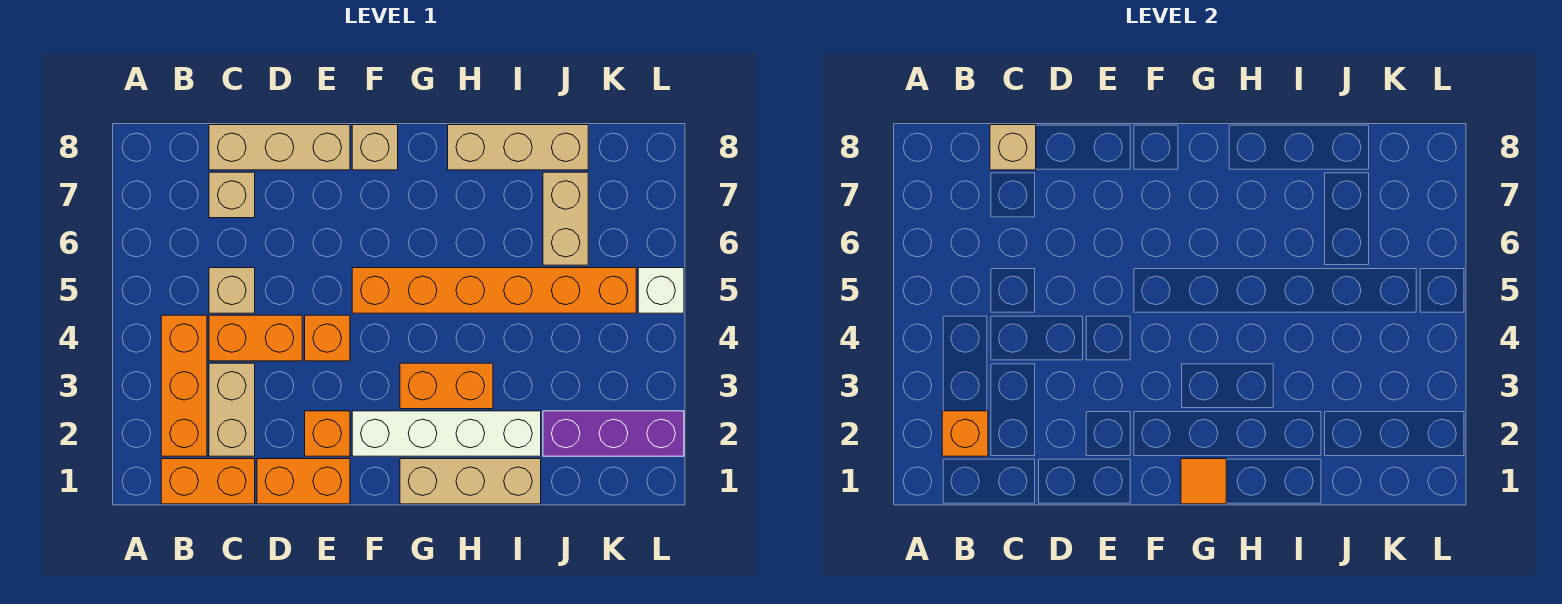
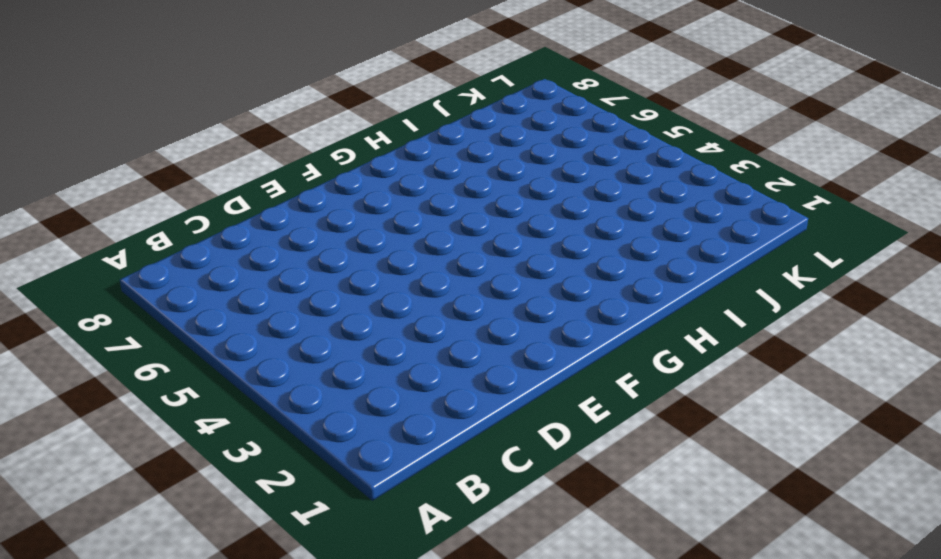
none -> orange 1x2 brick [161,459,255,504]
none -> orange 1x3 brick [161,315,207,456]
none -> tan 1x2 brick [209,363,255,456]

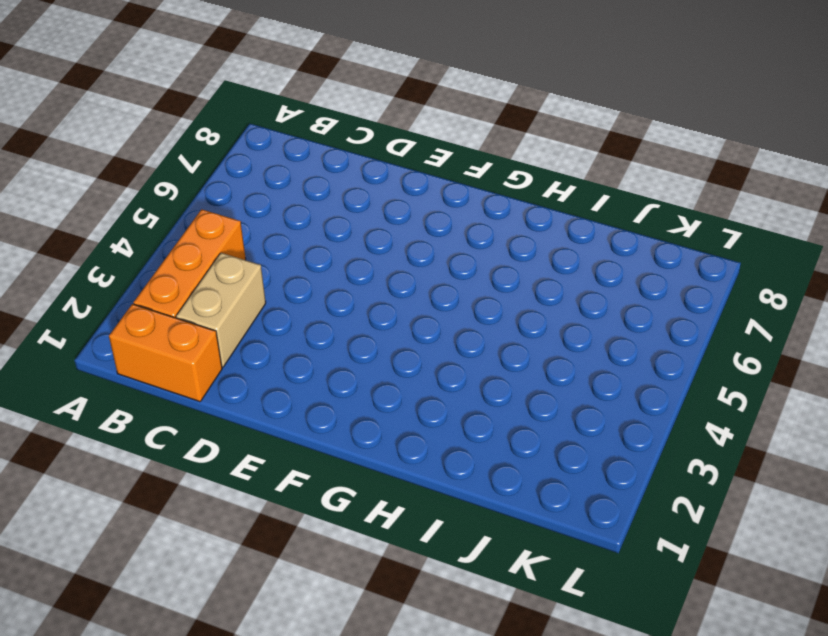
none -> orange 1x2 brick [209,315,302,361]
none -> tan 1x1 brick [209,268,255,313]
none -> tan 1x1 brick [209,172,255,218]

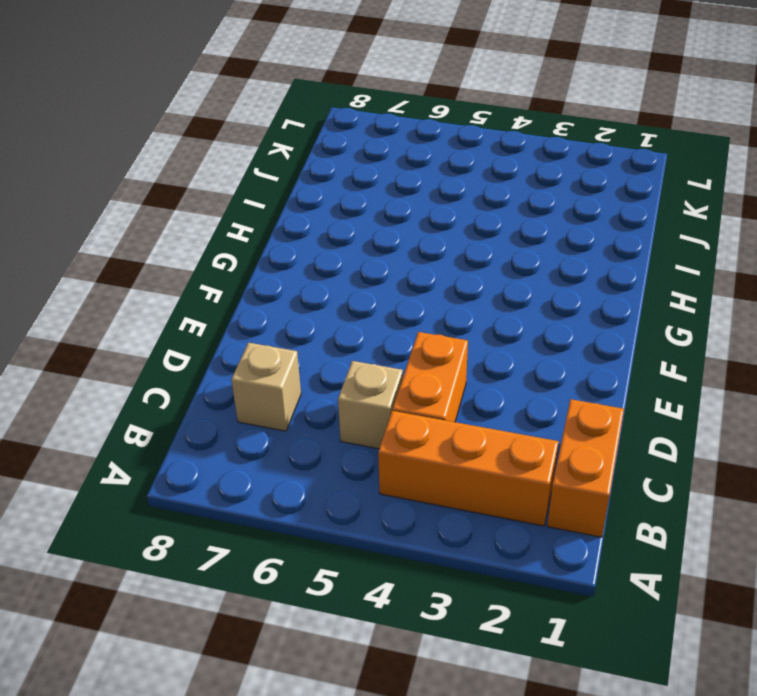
none -> tan 1x2 brick [209,363,255,456]
none -> tan 1x3 brick [209,125,350,170]
none -> orange 1x2 brick [257,459,350,504]

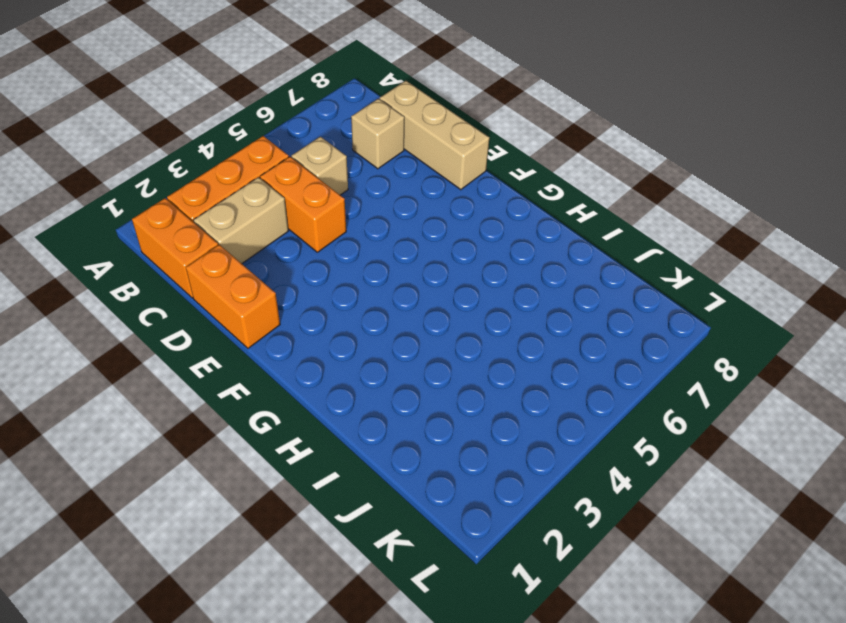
none -> orange 1x1 brick [305,411,350,456]
none -> orange 1x1 brick [305,315,350,361]
none -> white 1x4 brick [352,411,541,456]

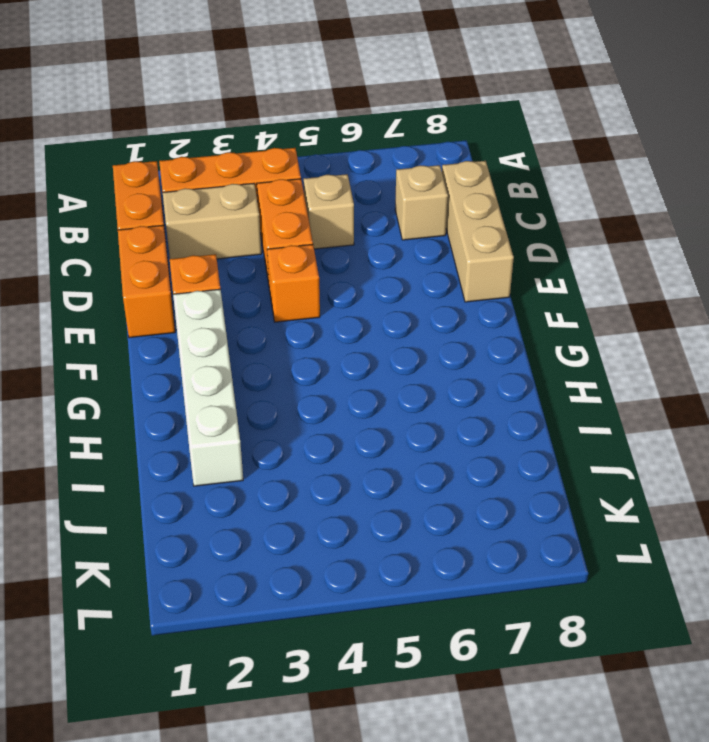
none -> orange 1x6 brick [352,268,636,313]
none -> tan 1x1 brick [352,125,398,170]
none -> tan 1x3 brick [400,459,541,504]

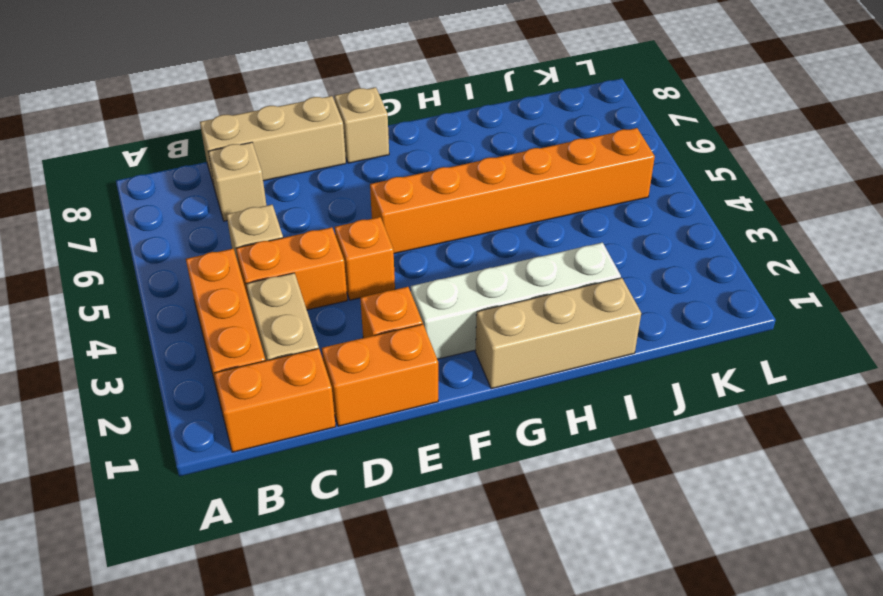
none -> orange 1x2 brick [400,363,493,409]
none -> tan 1x3 brick [448,125,588,170]
none -> purple 1x3 brick [543,411,684,456]

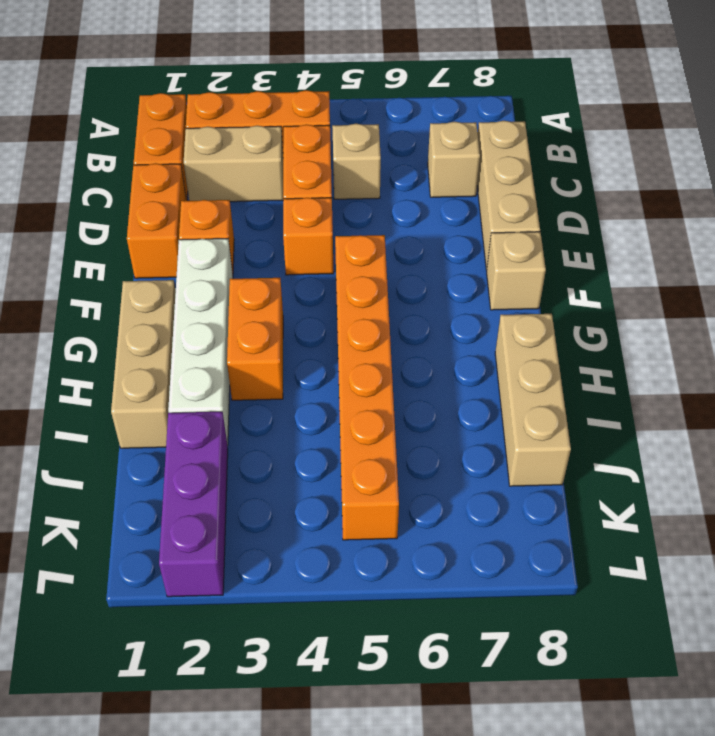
none -> tan 1x2 brick [543,172,588,265]
none -> white 1x1 brick [638,268,684,313]
none -> orange 1x1 brick [942,411,988,456]

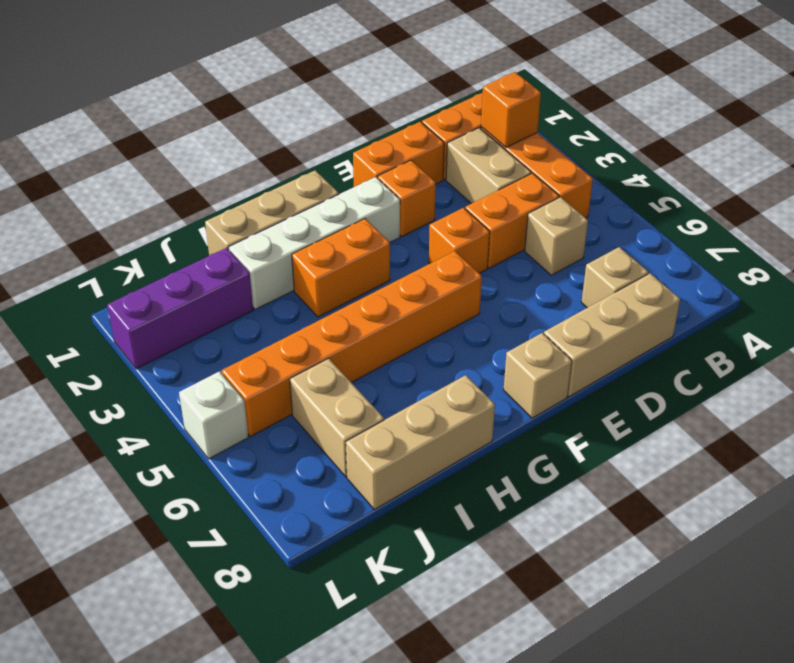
none -> tan 1x1 brick [990,125,1036,170]
none -> orange 1x1 tile [1181,459,1226,504]

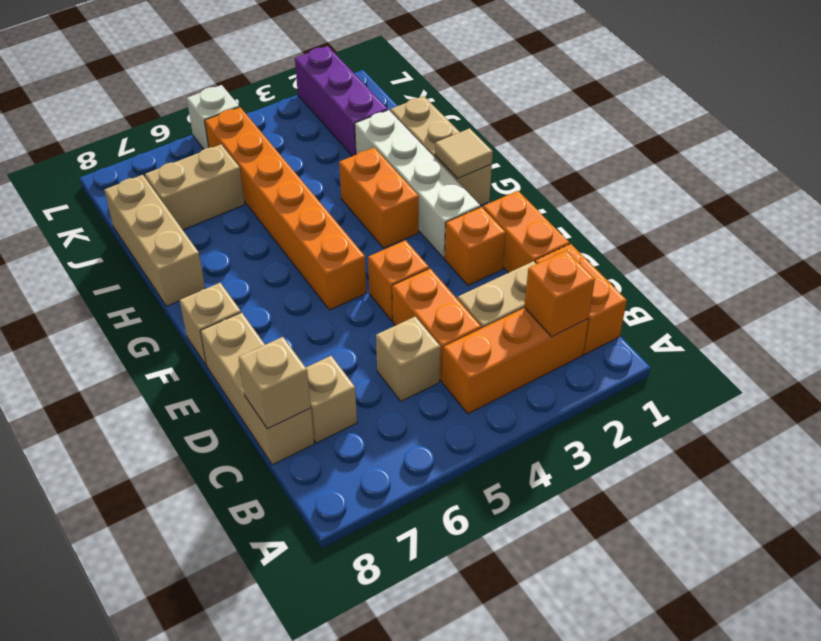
tan 1x1 tile [435,128,493,179] -> orange 1x1 tile [1181,459,1226,504]

